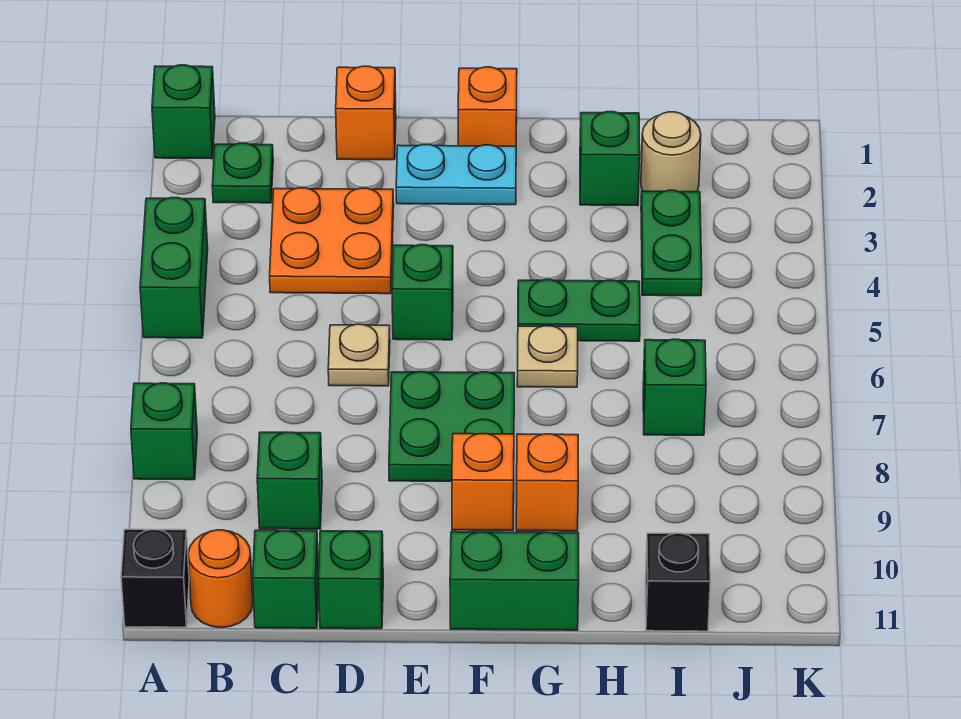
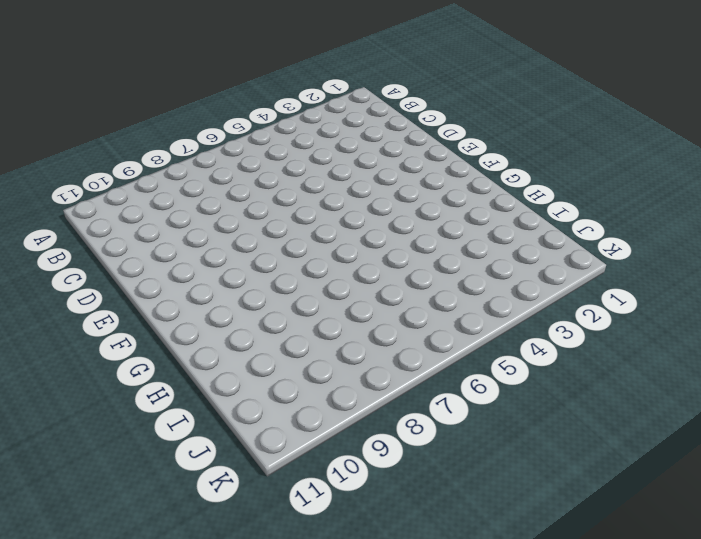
none -> green 1x1 brick [152,65,215,159]
none -> green 1x2 brick [140,198,208,338]
none -> green 1x1 brick [131,383,197,480]

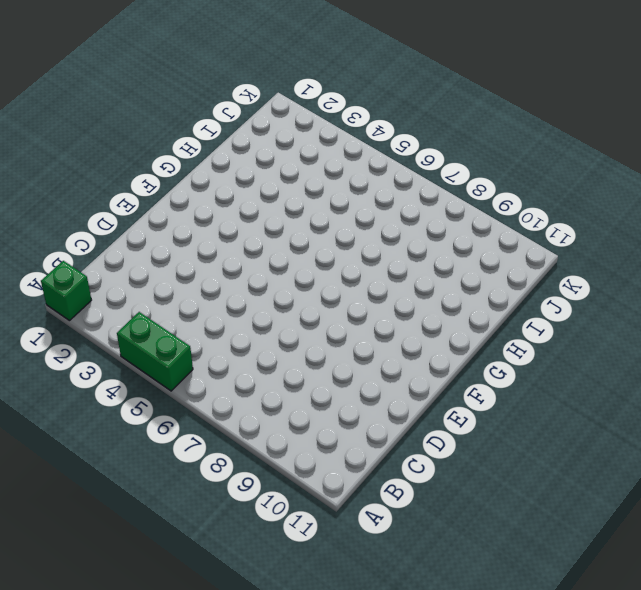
none -> green 1x1 brick [131,383,197,480]
none -> black 1x1 brick [121,529,189,627]
none -> green 1x1 plate [212,143,273,203]

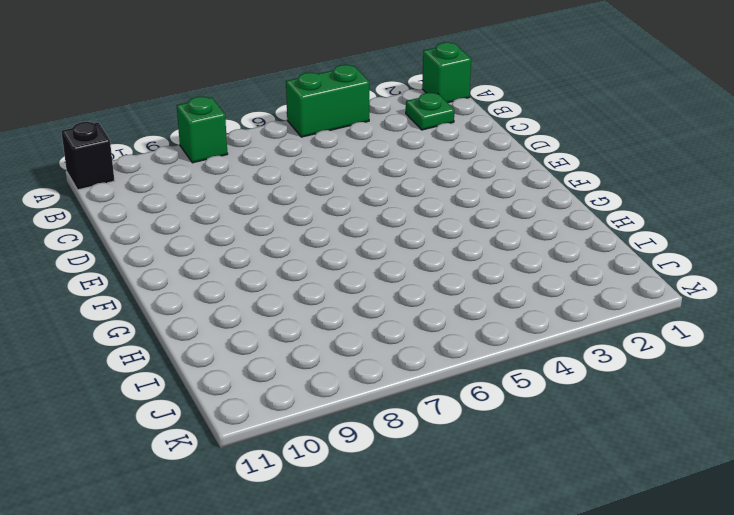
none -> orange 1x1 round brick [188,530,253,628]
none -> orange 2x2 plate [270,188,394,294]
none -> green 1x1 brick [257,432,322,529]

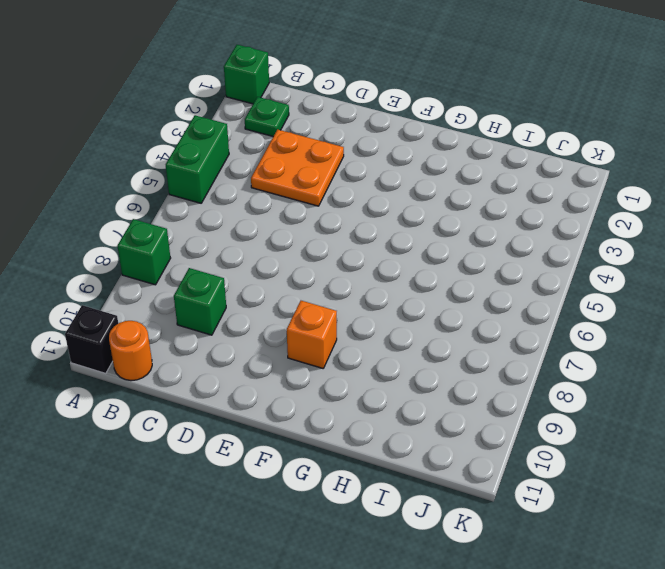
none -> green 1x1 brick [253,530,319,628]
none -> orange 1x1 brick [336,66,396,160]
none -> tan 1x1 plate [328,324,390,386]

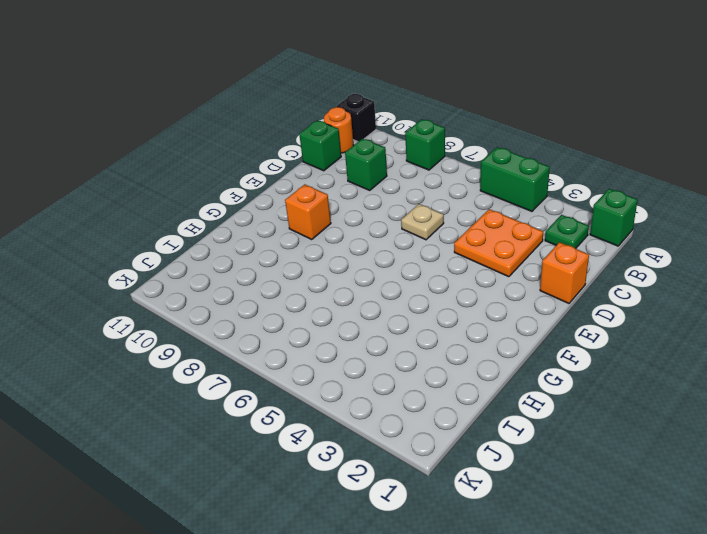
none -> green 1x1 brick [318,531,383,629]
none -> cyan 1x2 plate [396,145,516,205]
none -> green 1x1 brick [392,245,453,340]

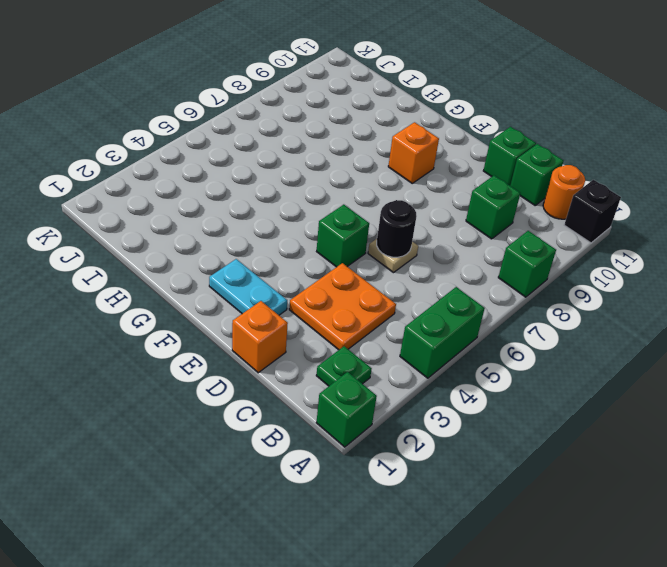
black 1x1 round brick [377,200,417,257] -> none
none -> green 2x2 plate [389,372,514,481]
none -> orange 1x1 brick [458,67,517,146]
none -> green 1x2 brick [450,532,579,630]

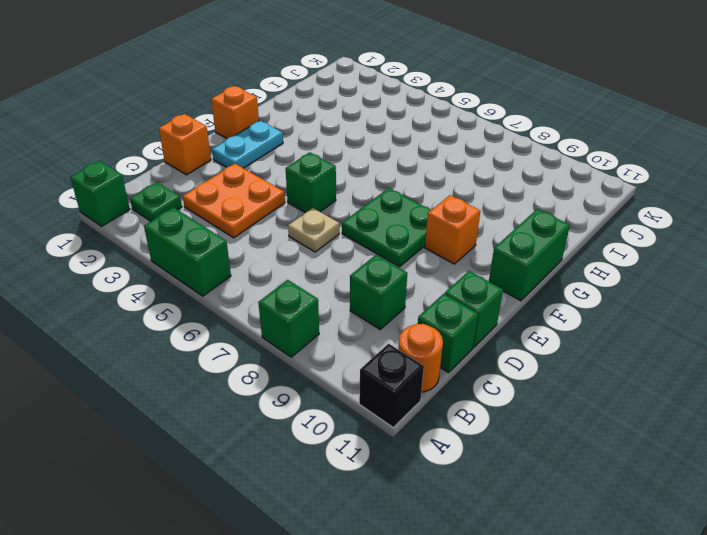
none -> green 1x2 plate [518,280,640,341]
none -> tan 1x1 plate [517,326,578,387]
none -> orange 1x1 brick [516,434,578,531]

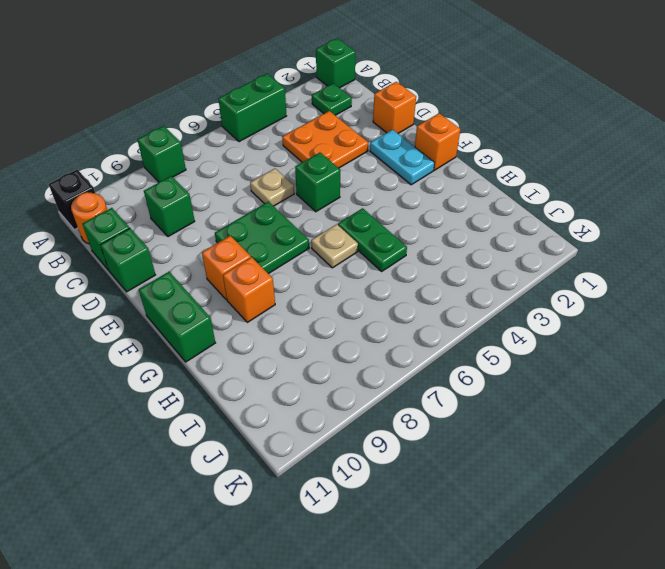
none -> green 1x1 brick [580,112,640,206]
none -> tan 1x1 round brick [641,112,701,192]
none -> green 1x2 plate [641,190,702,296]

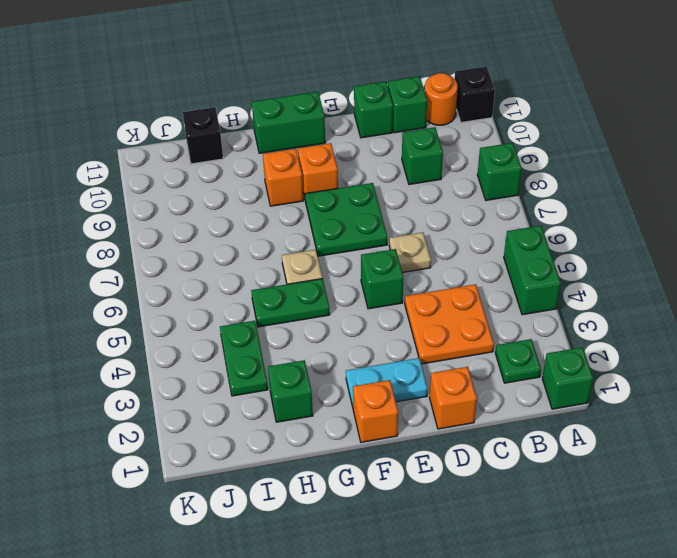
none -> tan 1x1 round brick [641,112,701,192]
none -> green 1x1 brick [643,339,706,435]

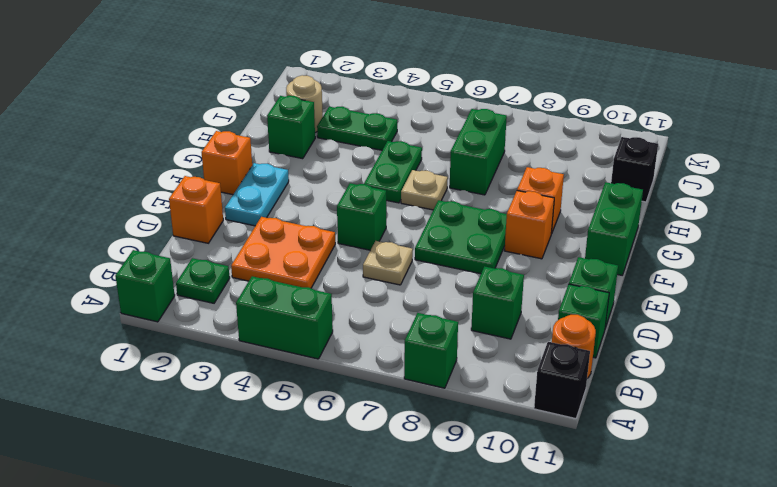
green 1x2 brick [450,109,507,195] -> green 1x1 brick [643,339,706,435]

